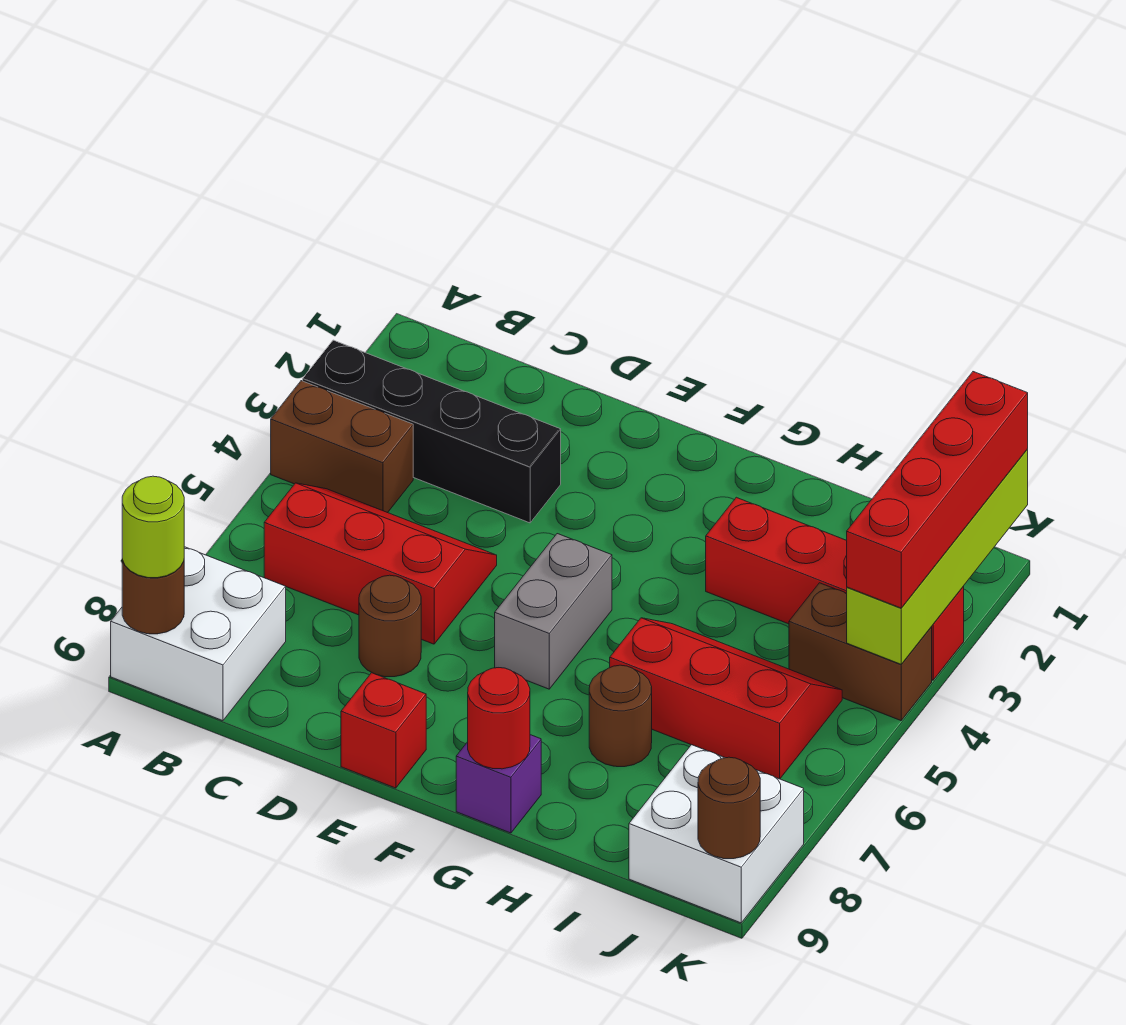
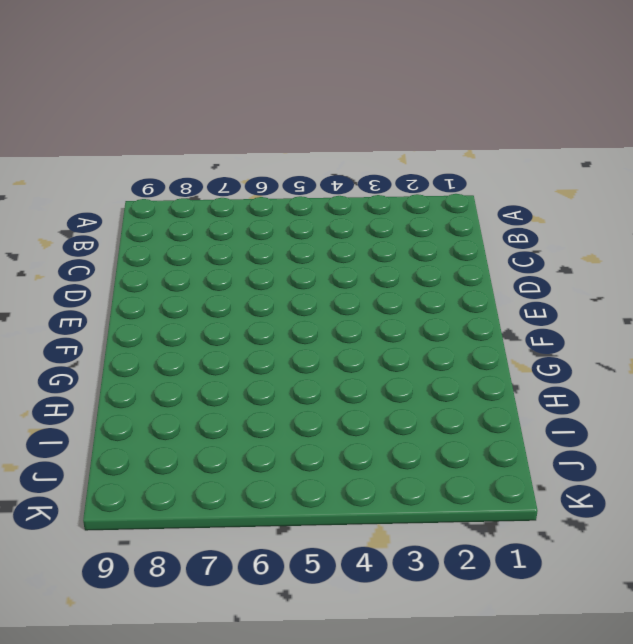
none -> black 1x4 brick [303,340,561,523]
none -> brown 1x2 brick [271,381,413,513]
none -> white 2x2 brick [111,547,286,721]

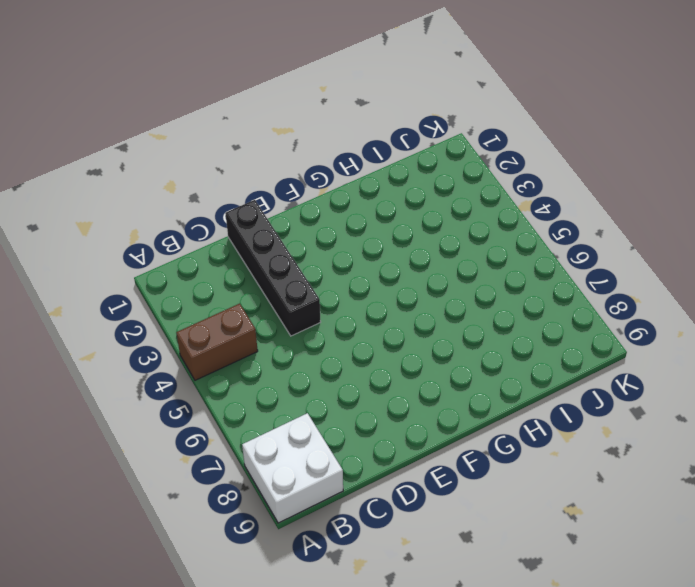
black 1x4 brick [225,200,321,336] -> black 1x4 brick turned to [303,340,561,523]
none -> red 2x3 slope [264,483,497,644]
none -> brown 1x1 round brick [359,575,421,677]
none -> red 1x1 brick [341,673,426,788]

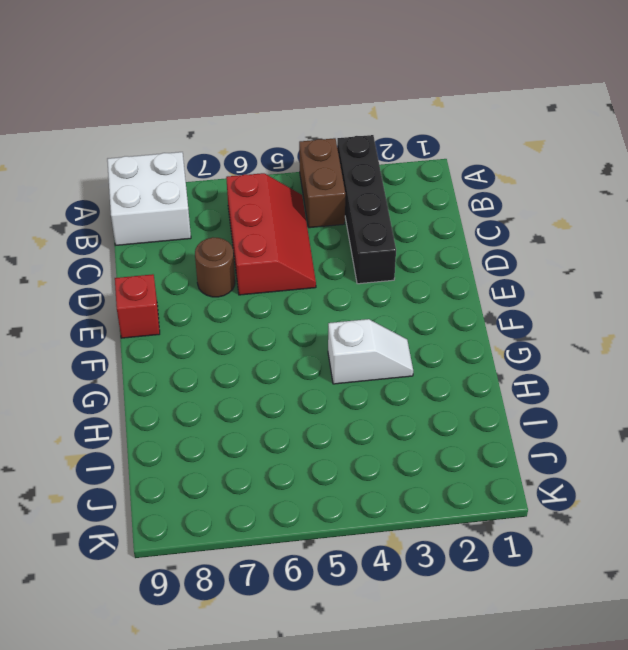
white 1x2 slope [328,319,413,384] -> none
none -> grey 1x2 brick [495,534,612,689]
none -> purple 1x1 brick [456,735,541,833]
none -> red 1x4 brick [706,497,964,680]

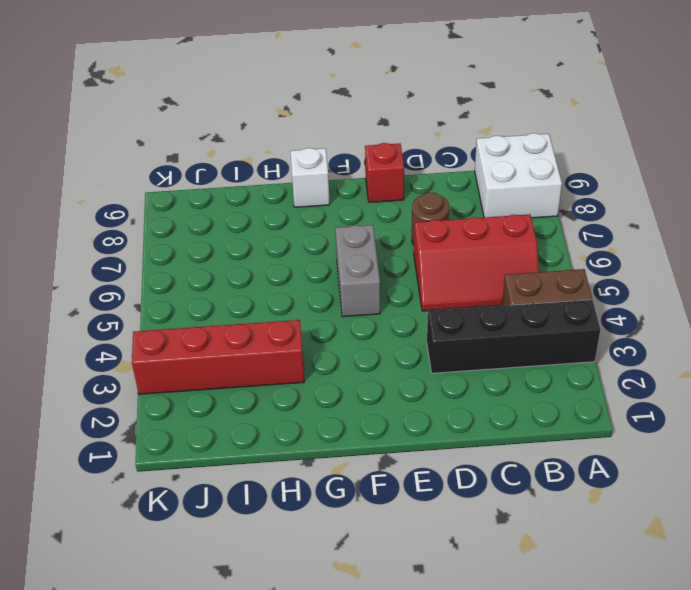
white 1x1 brick [290,148,330,207] -> purple 1x1 brick [456,735,541,833]
none -> red 2x3 slope [610,618,842,779]
none -> brown 1x1 round brick [589,665,652,767]
none -> brown 1x2 brick [789,583,932,721]

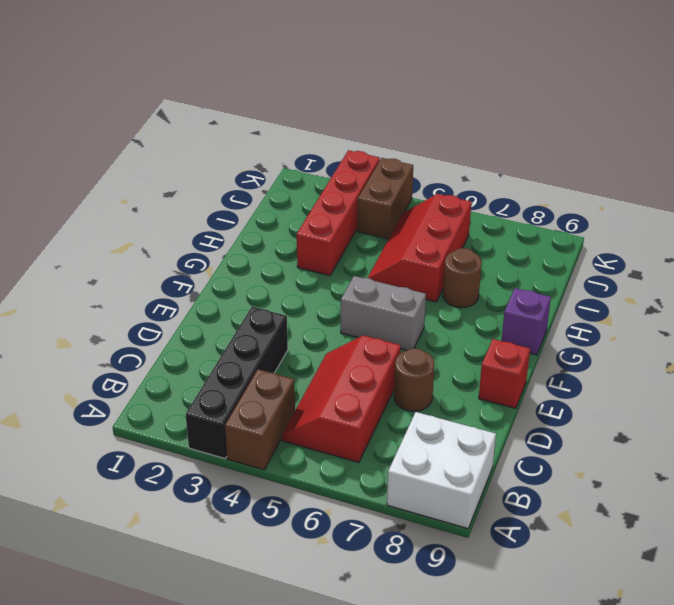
none -> white 2x2 brick [629,745,804,923]
none -> brown 1x1 round brick [122,560,184,634]
none -> red 1x1 round brick [468,668,530,769]

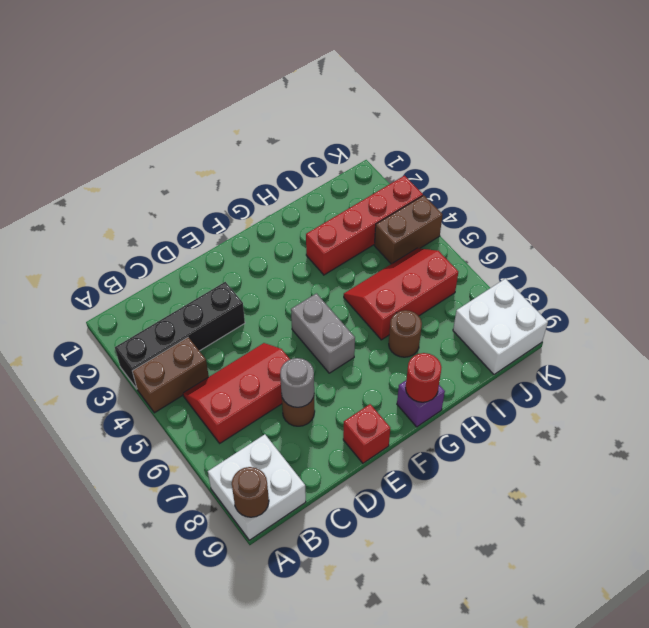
grey 1x1 round brick [280,358,314,407] -> none
none -> lime 1x4 brick [847,449,1028,664]
none -> brown 1x1 round brick [698,757,760,859]
none -> lime 1x1 round brick [122,476,184,578]

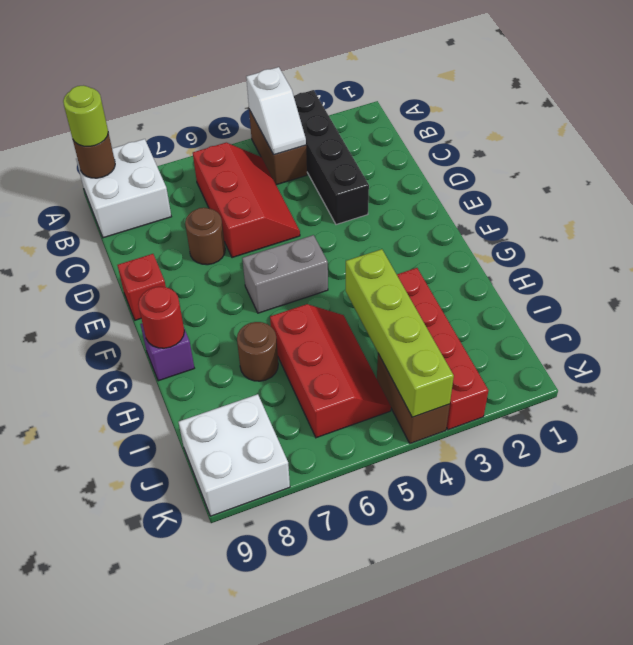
white 1x2 slope [246,67,306,155] -> none
lime 1x4 brick [346,249,454,417] -> lime 1x4 brick turned to [847,449,1028,664]
none -> brown 1x1 round brick [698,757,760,859]
none -> red 1x4 brick [847,372,1028,608]

